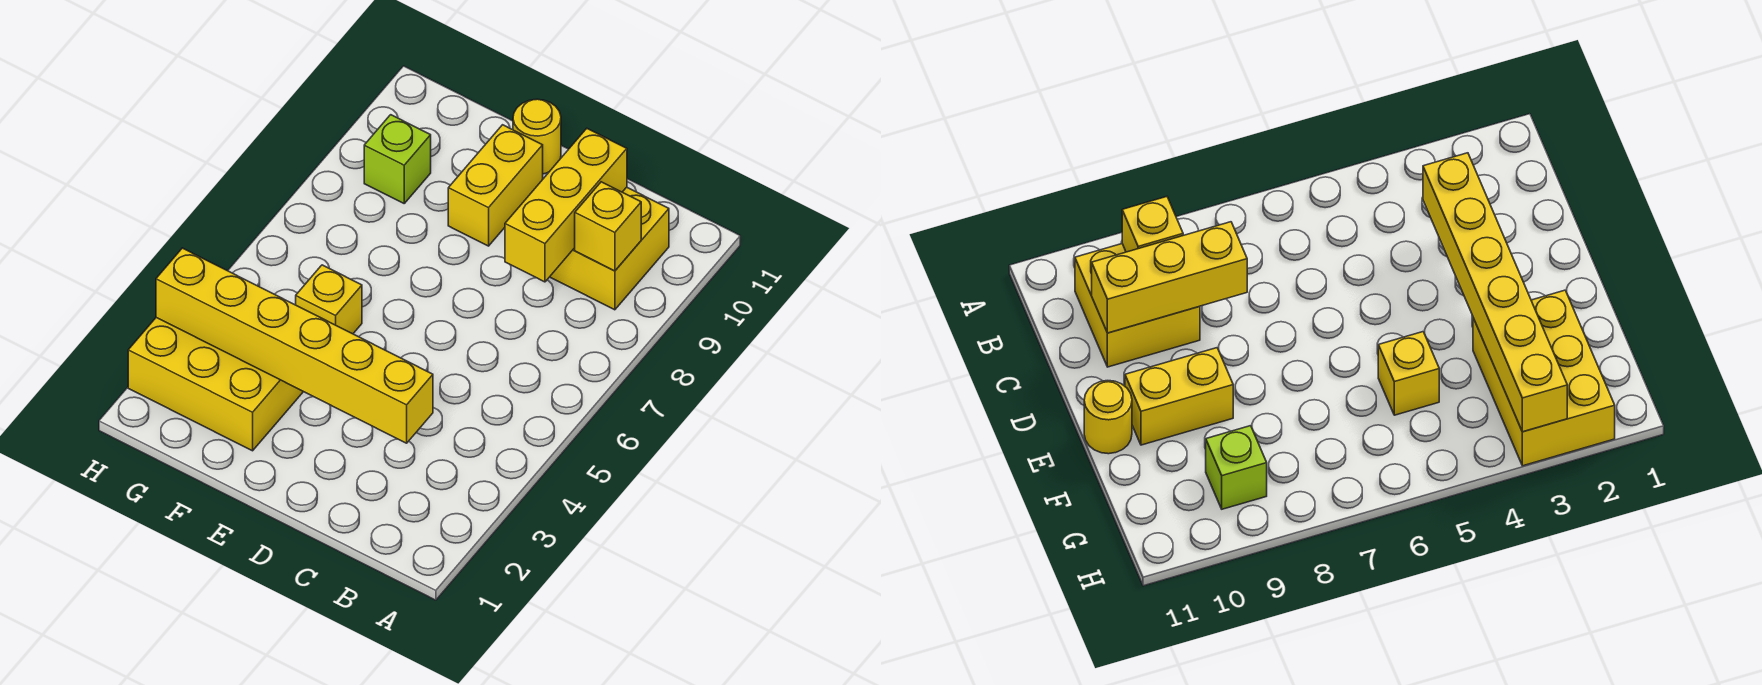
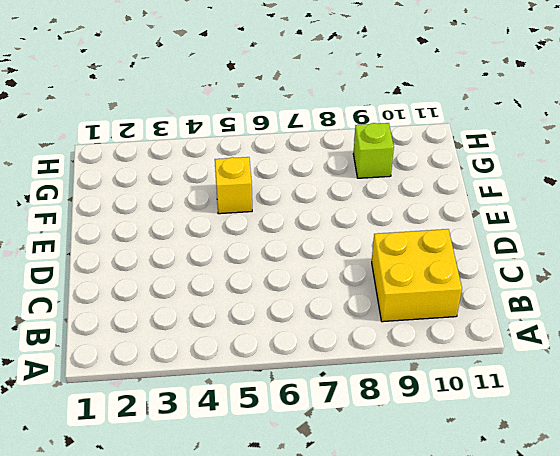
none -> yellow 1x2 brick [448,125,543,246]
none -> yellow 1x1 round brick [513,99,561,174]

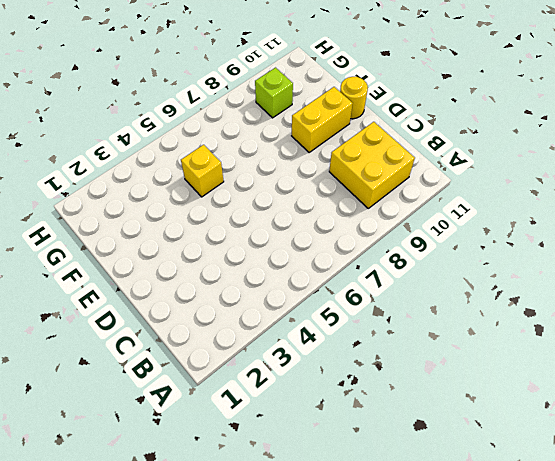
none -> yellow 2x3 brick [128,318,303,451]
none -> yellow 1x1 brick [575,182,641,271]

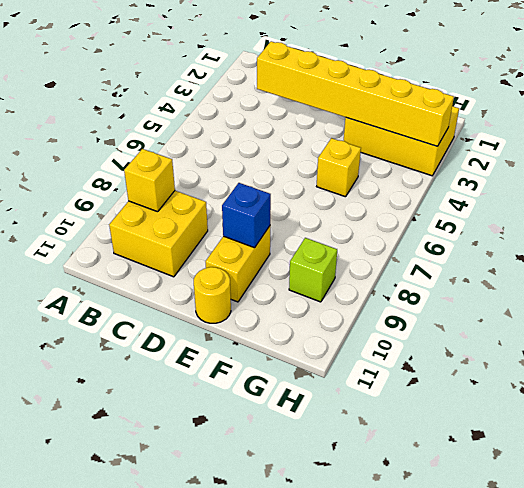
blue 1x1 brick [222,183,271,248] -> none
none -> yellow 1x3 brick [505,129,627,282]

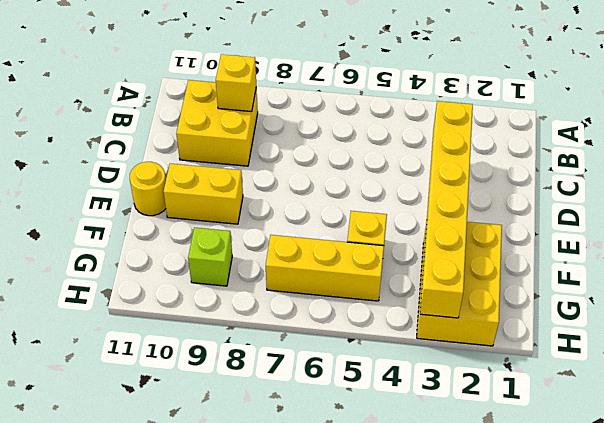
yellow 1x3 brick [266,235,384,301] -> yellow 1x3 brick moved to [505,129,627,282]

